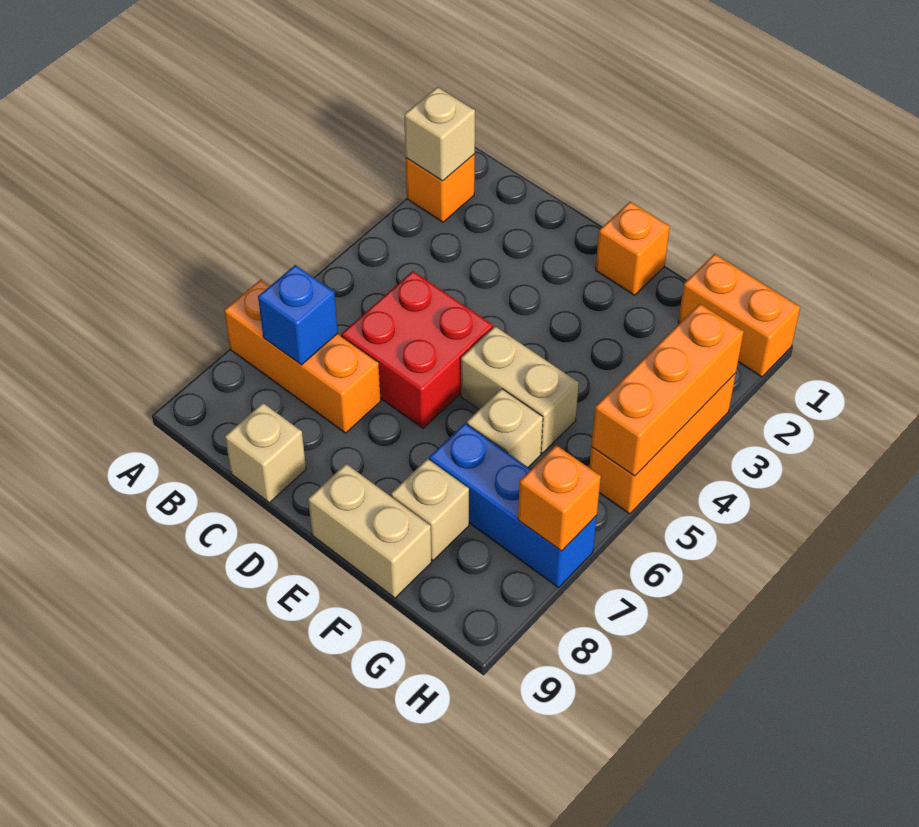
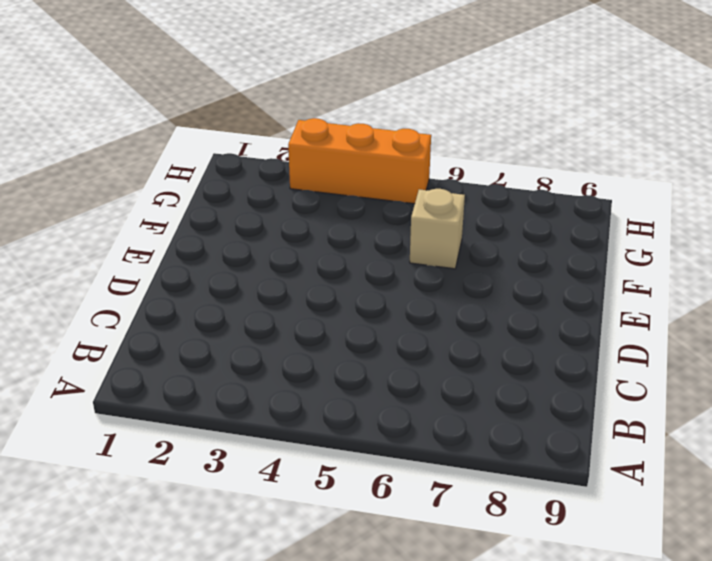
none -> orange 1x1 brick [406,154,475,222]
none -> orange 1x3 brick [224,280,381,433]
none -> red 2x2 brick [342,271,493,428]

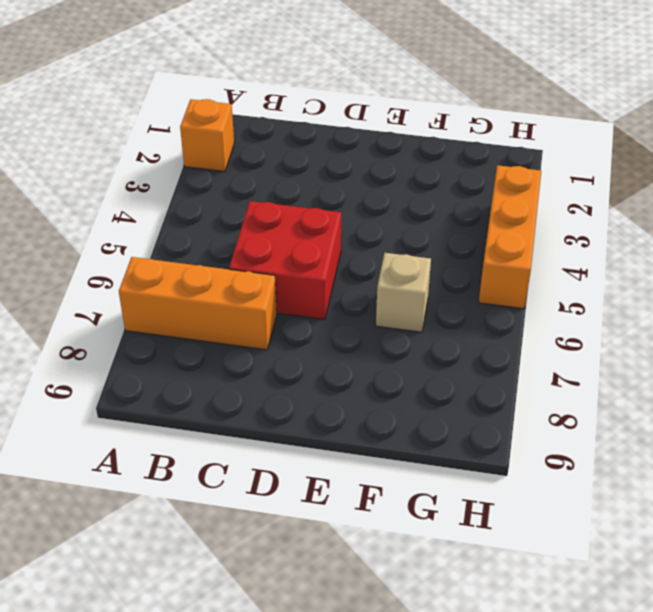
none -> tan 1x1 brick [225,403,306,503]
none -> orange 1x1 brick [596,202,670,295]
none -> tan 1x2 brick [461,326,579,453]

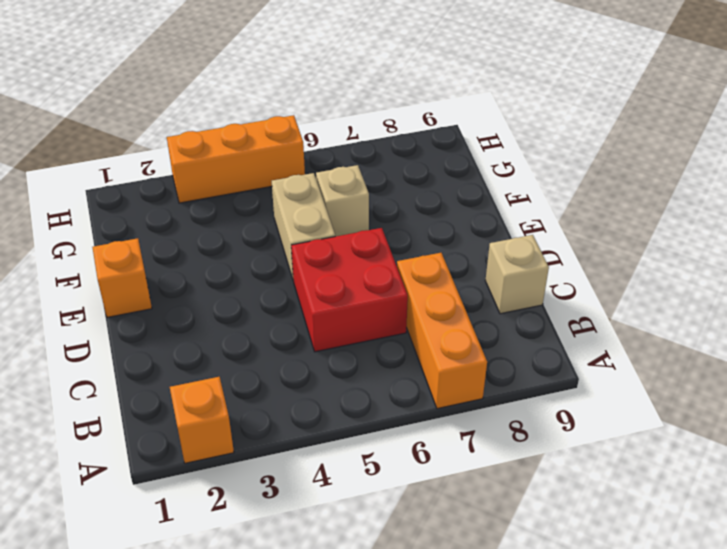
none -> tan 1x2 brick [308,464,432,598]
none -> blue 1x3 brick [429,423,597,588]
none -> tan 1x1 brick [391,459,469,560]

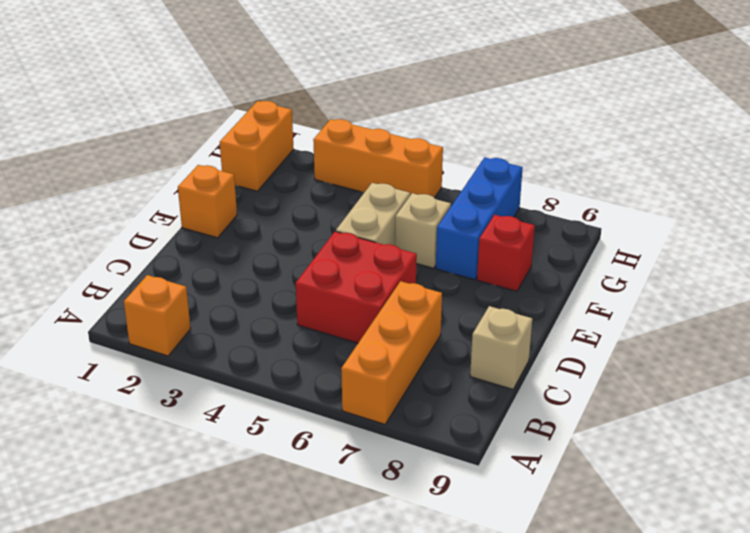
red 1x1 brick [477,215,535,291] -> tan 1x1 brick [391,459,469,560]
none -> tan 1x2 brick [308,464,432,598]
none -> tan 1x1 brick [404,87,475,181]
none -> blue 1x1 brick [258,265,338,365]

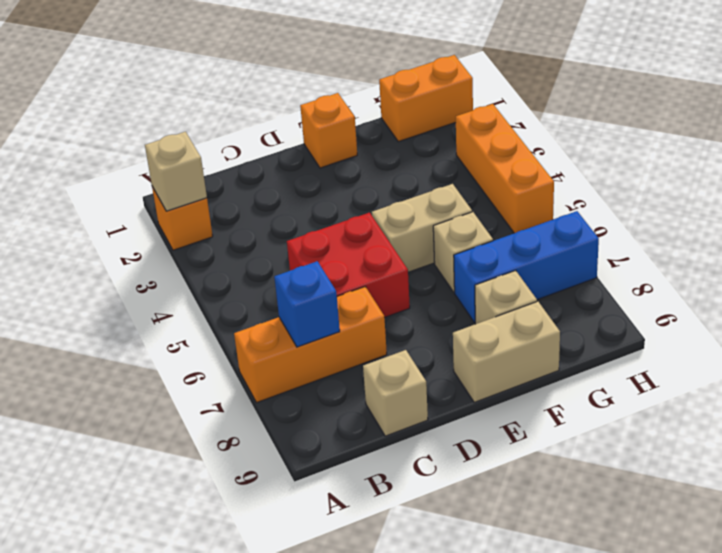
none -> orange 1x3 brick [591,304,744,476]
none -> orange 1x1 brick [518,445,601,551]

